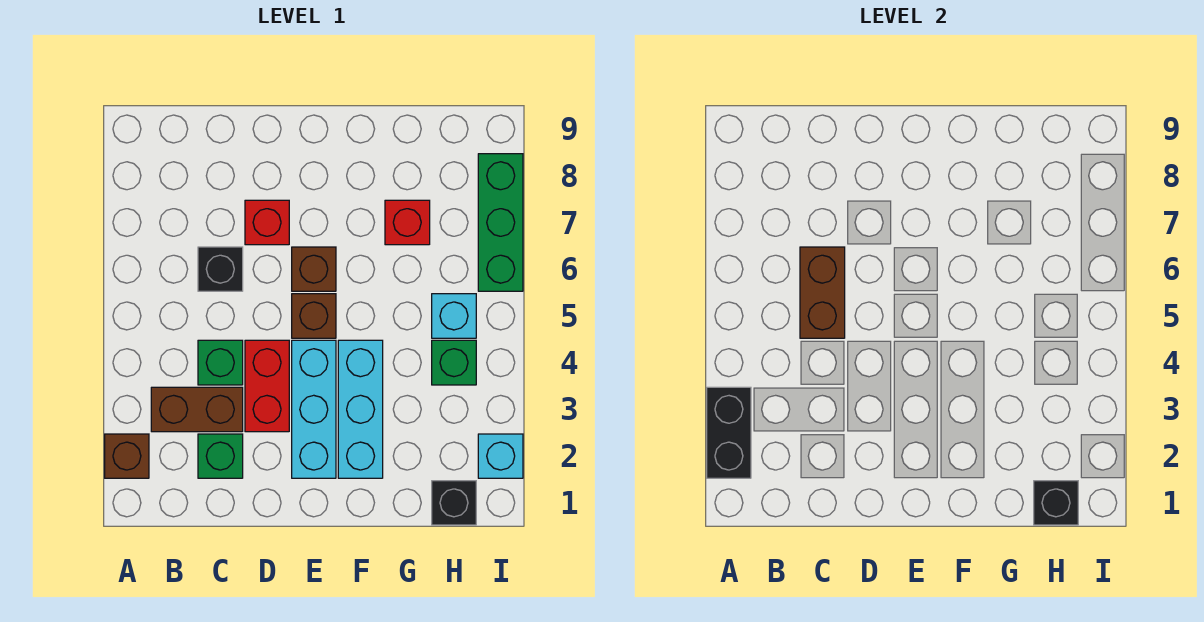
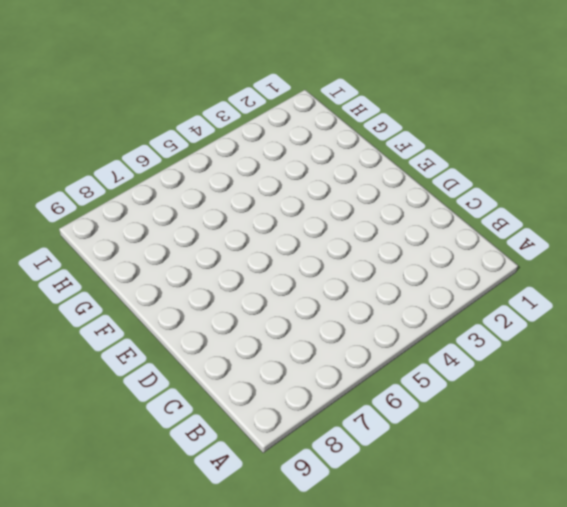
none -> brown 1x1 brick [105,434,149,478]
none -> brown 1x2 brick [151,387,243,432]
none -> green 1x1 brick [198,434,243,478]

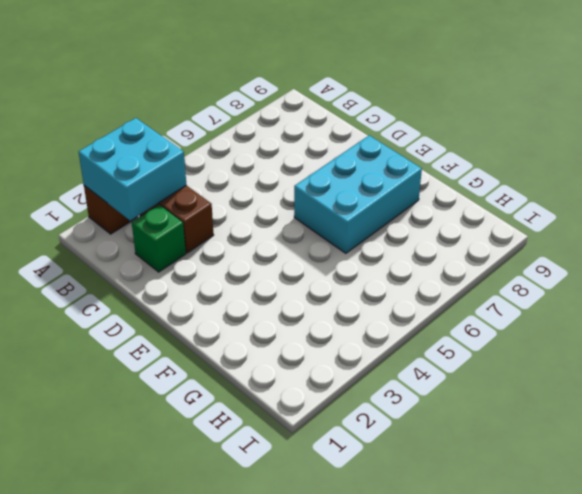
cyan 2x2 brick [79,118,186,221] -> black 1x2 brick [707,387,751,478]
cyan 2x3 brick [294,136,422,253] -> brown 1x1 brick [292,247,336,291]
none -> green 1x1 brick [198,340,243,385]
none -> black 1x1 brick [198,247,243,291]
none -> red 1x2 brick [245,340,289,432]

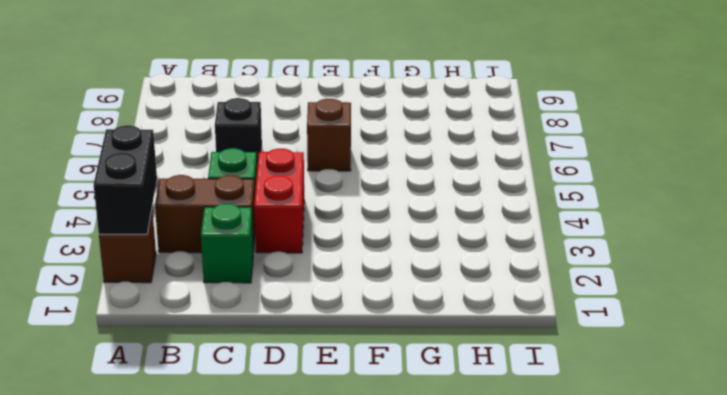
none -> red 1x1 brick [245,200,289,245]
none -> cyan 1x3 brick [292,340,336,478]
none -> brown 1x1 brick [292,294,336,338]

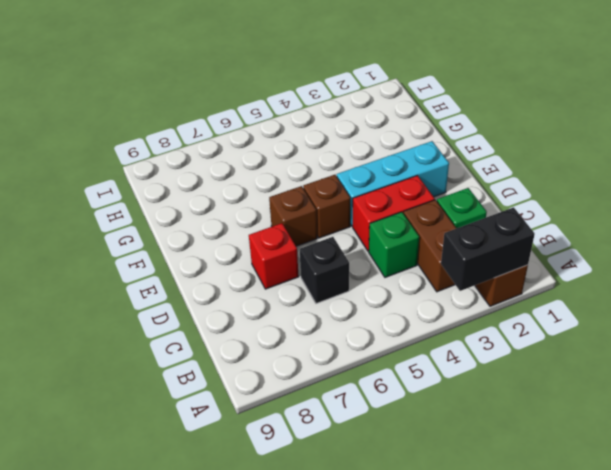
none -> cyan 1x3 brick [338,340,383,478]
none -> red 1x1 brick [385,200,430,245]
none -> black 1x1 brick [432,481,476,525]

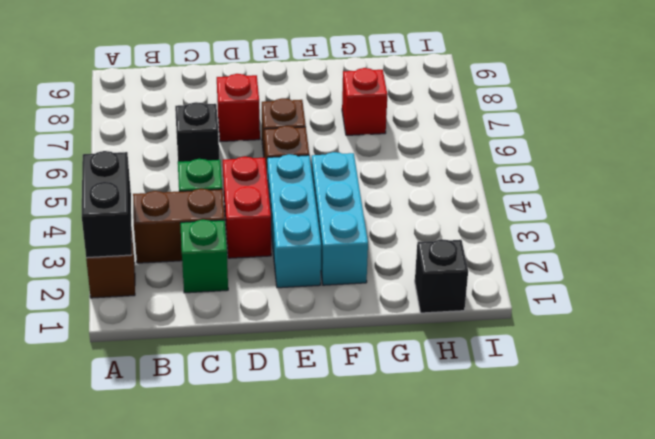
none -> green 1x1 brick [432,340,476,385]
none -> cyan 1x1 brick [432,294,476,338]
none -> cyan 1x1 brick [478,434,523,478]

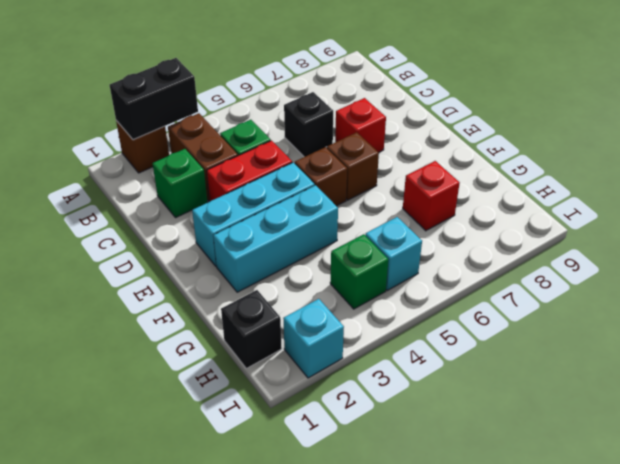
none -> green 1x3 brick [478,154,523,291]
none -> brown 1x2 brick [800,247,845,338]
none -> black 1x1 brick [1034,481,1078,525]

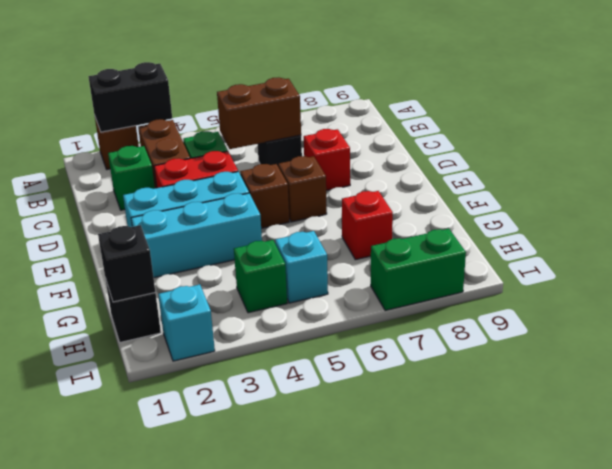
green 1x2 brick [371,229,466,311] -> green 1x3 brick [478,154,523,291]

